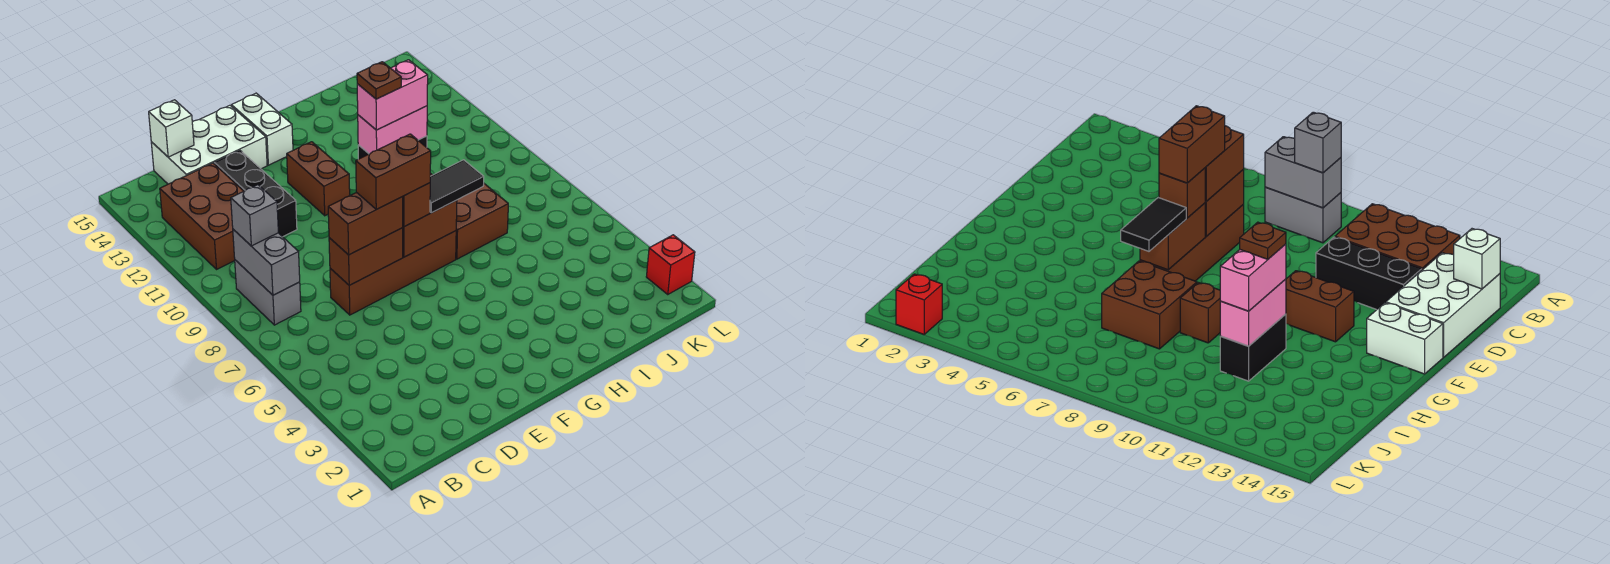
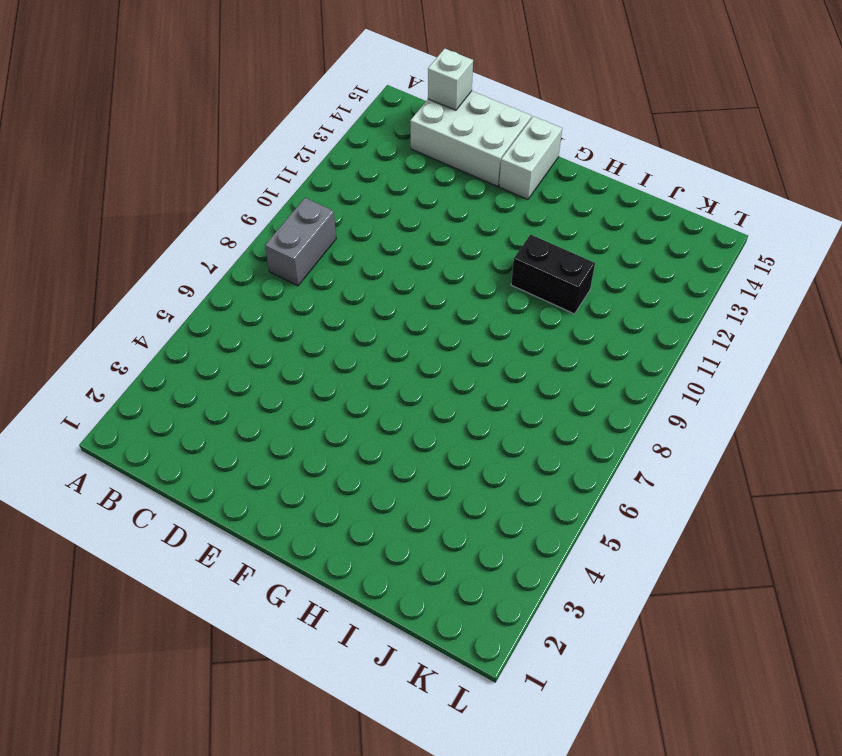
none -> brown 2x3 brick [160,163,244,269]
none -> brown 1x4 brick [330,231,456,315]
none -> black 1x3 brick [215,150,297,237]

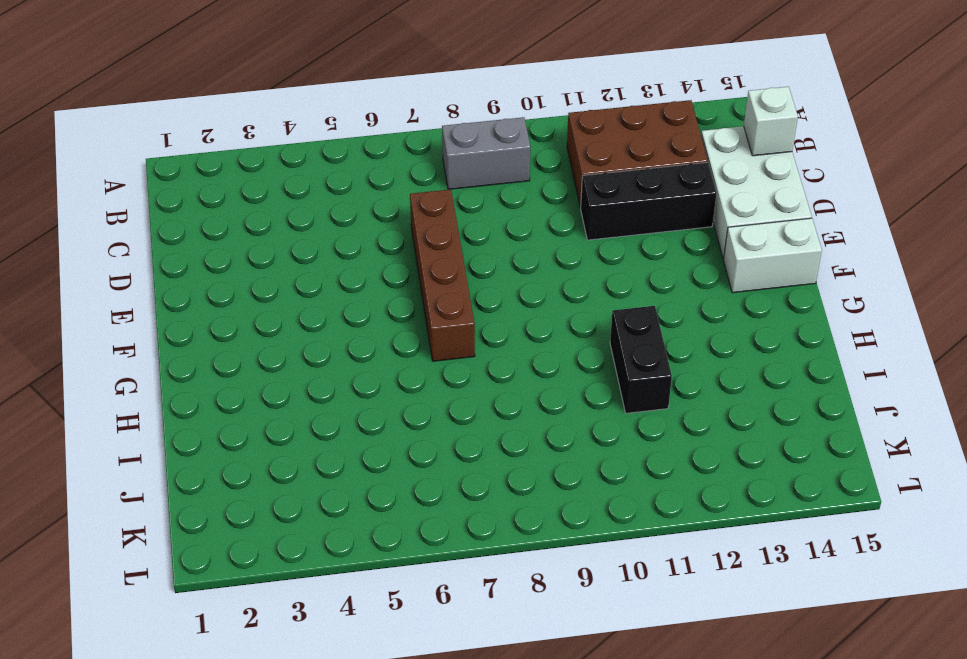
none -> brown 1x2 brick [287,142,350,216]
none -> brown 2x2 brick [456,184,508,259]
none -> brown 1x1 brick [1180,283,1221,343]

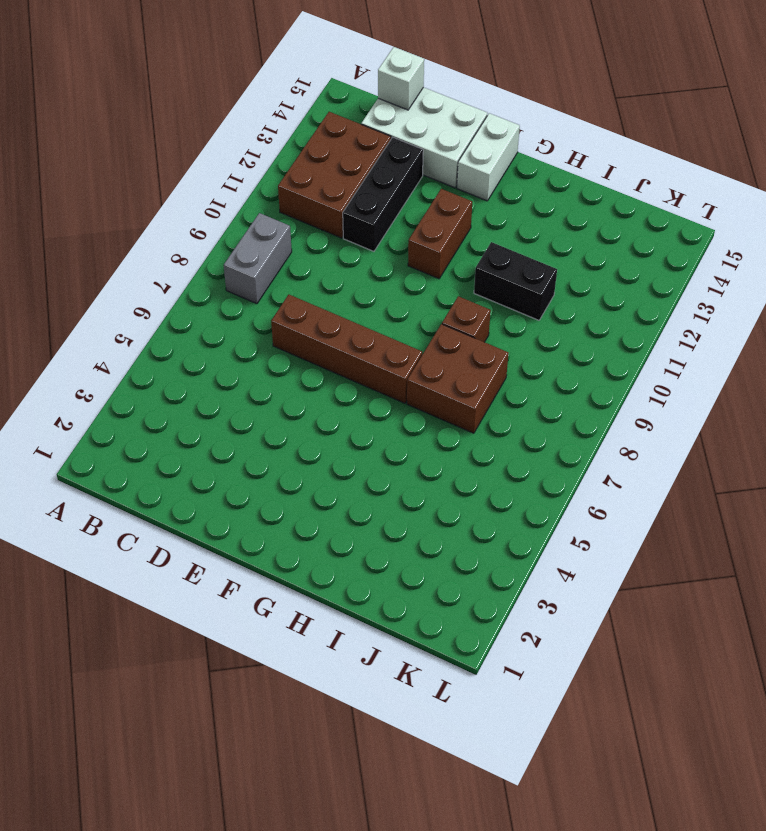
none -> red 1x1 brick [646,235,695,294]
none -> grey 1x2 brick [233,229,300,295]
none -> brown 1x2 brick [329,228,403,285]

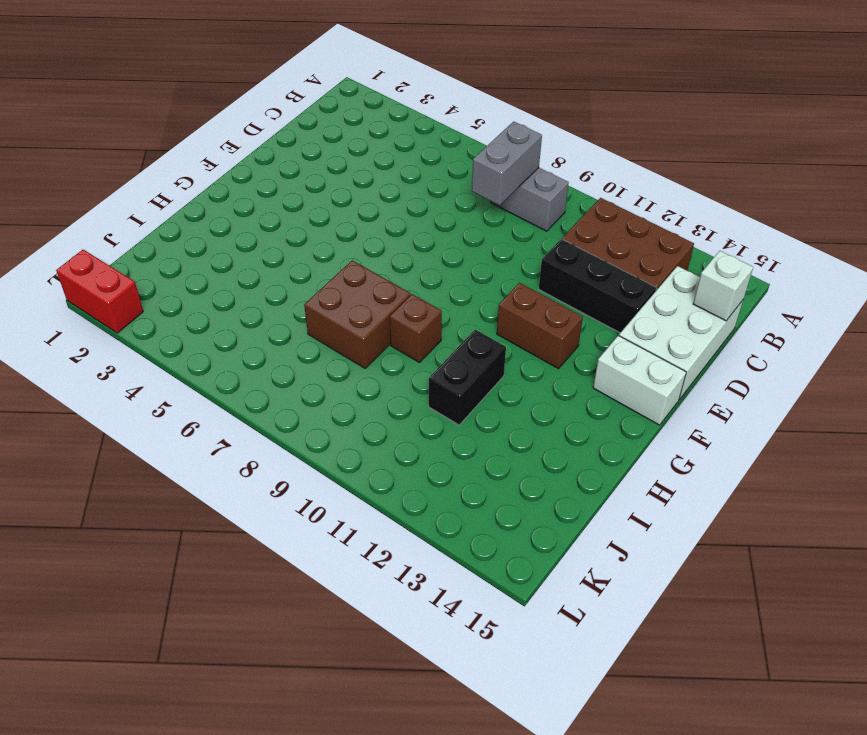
grey 1x2 brick [472,121,542,205] -> grey 1x2 brick turned to [233,229,300,295]
red 1x2 brick [56,250,143,333] -> red 1x1 brick [646,235,695,294]
none -> brown 1x4 brick [330,231,456,315]
none -> brown 1x2 brick [329,228,403,285]
none -> brown 1x2 brick [403,200,457,257]

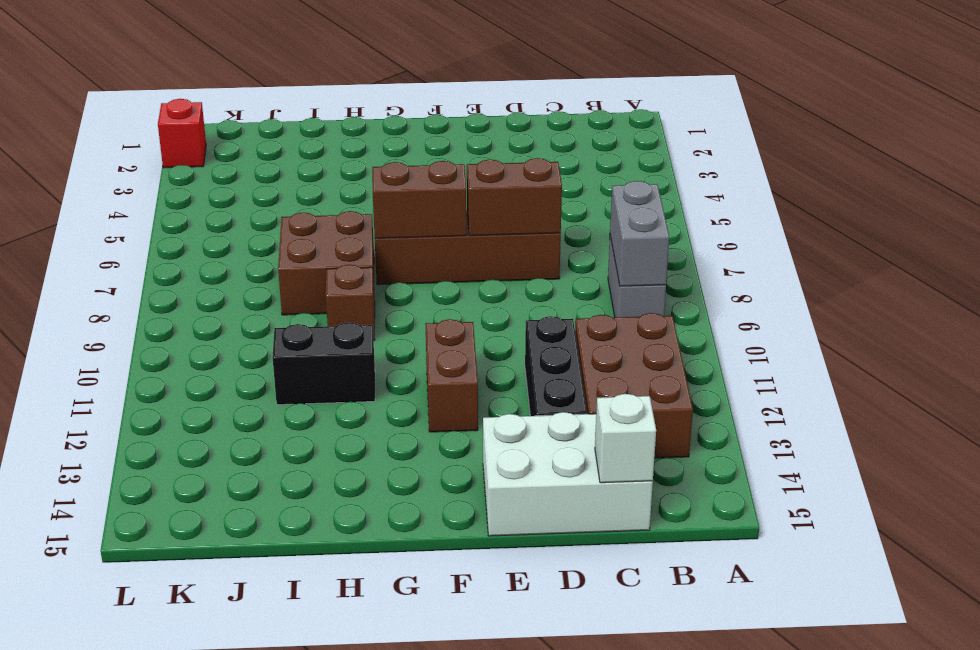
none -> white 1x2 brick [231,93,293,165]
none -> pink 1x2 brick [358,106,427,154]
none -> grey 1x1 brick [231,185,278,246]

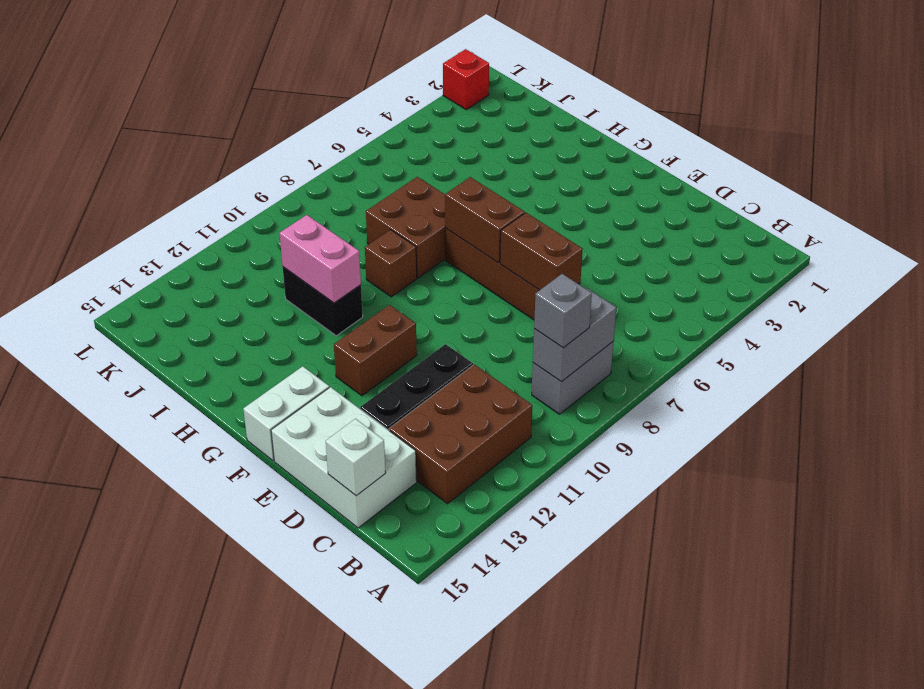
none -> brown 1x2 brick [328,192,403,255]
none -> brown 1x1 brick [403,183,430,227]
none -> black 1x2 tile [430,160,484,213]

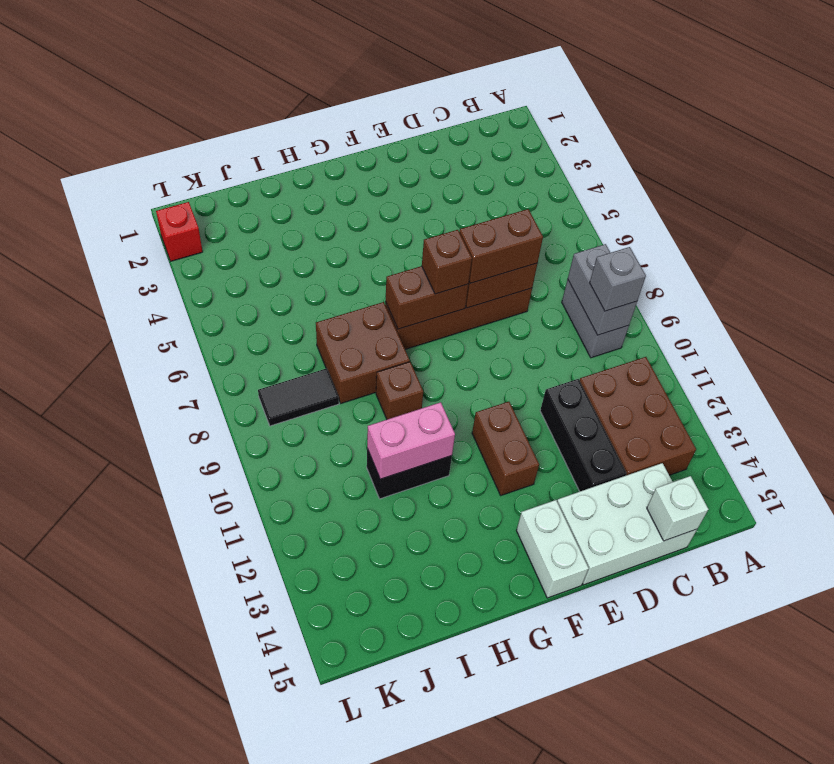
black 1x2 tile [258,368,339,426] -> black 1x2 tile moved to [430,160,484,213]
none -> pink 1x2 brick [357,60,428,130]
none -> brown 1x2 brick [356,134,431,209]
none -> brown 1x1 plate [357,62,401,99]

